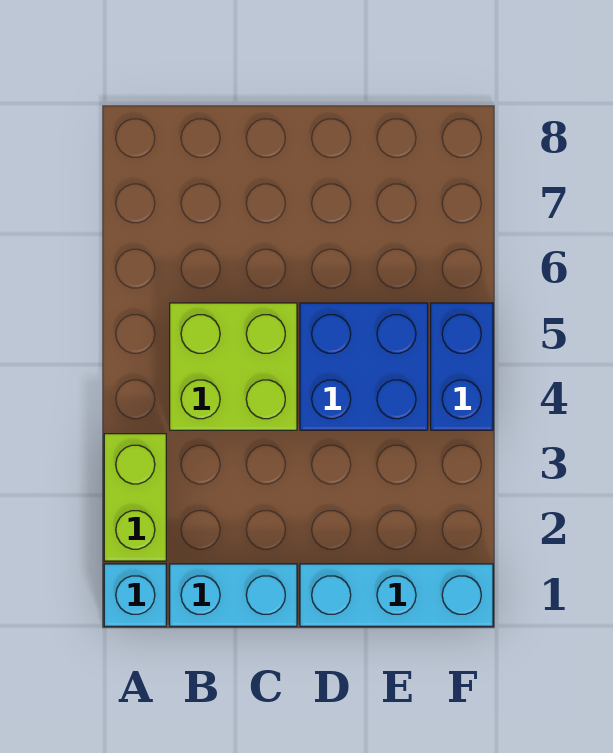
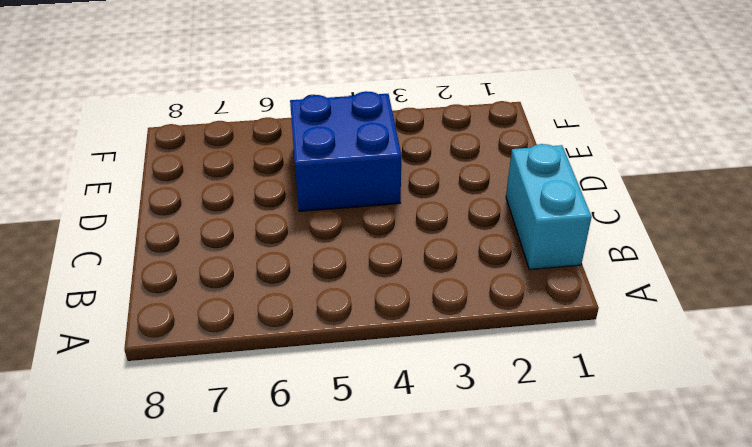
none -> cyan 1x1 brick [104,564,166,626]
none -> lime 1x2 brick [104,434,166,561]

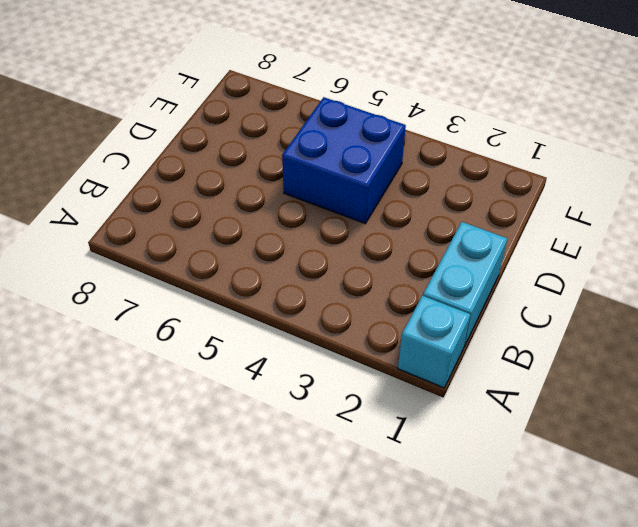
none -> lime 1x2 brick [104,434,166,561]
none -> lime 2x2 brick [170,303,297,430]

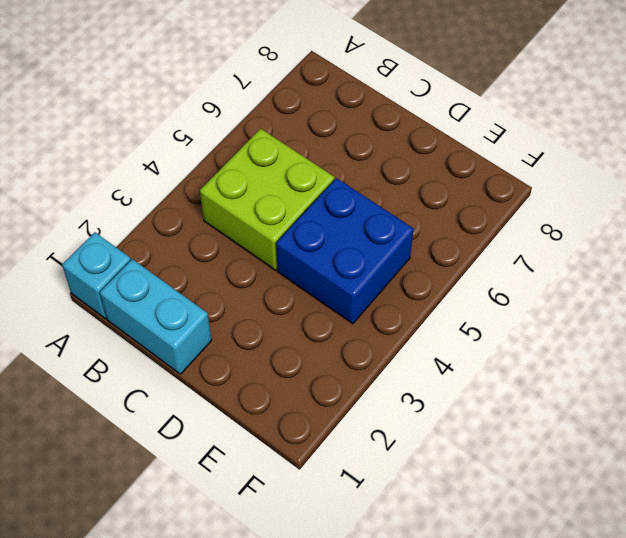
none -> lime 1x2 brick [104,434,166,561]
none -> cyan 1x3 brick [300,564,493,626]

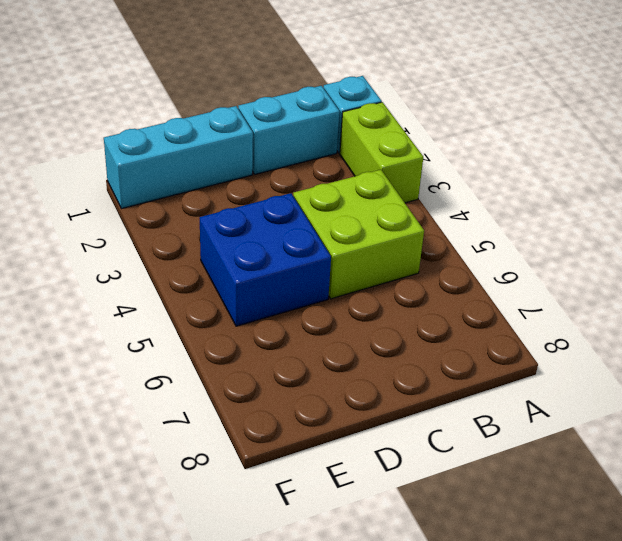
none -> blue 1x2 brick [431,303,493,430]

